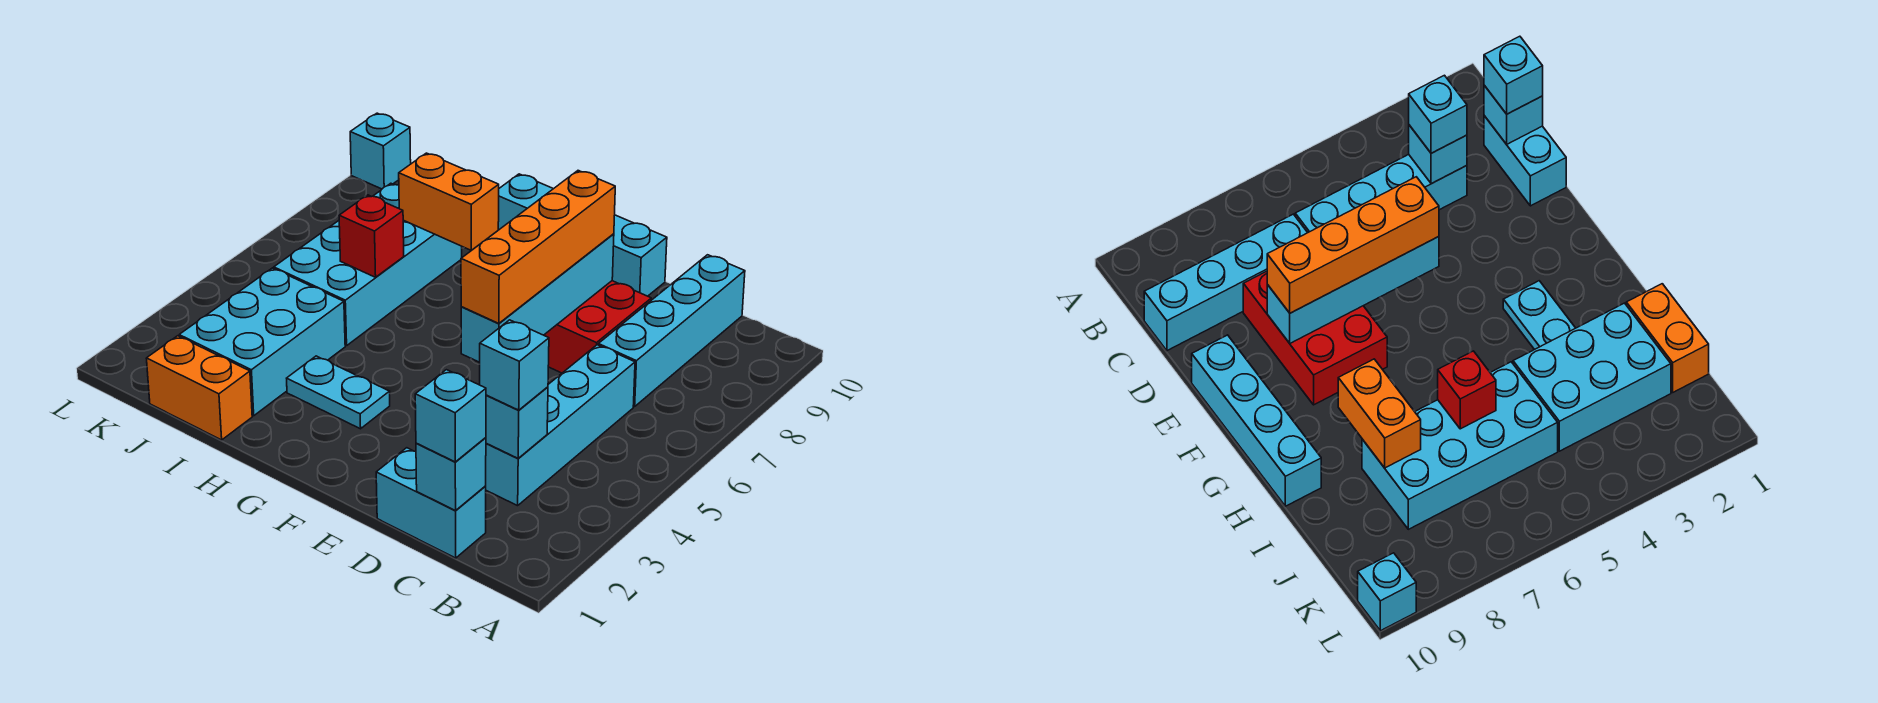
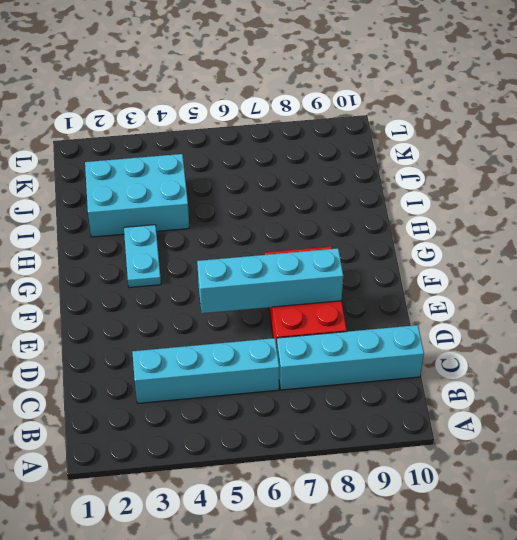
none -> cyan 1x2 brick [376,448,486,558]
none -> cyan 1x4 brick [498,174,667,296]
none -> orange 1x2 brick [146,336,252,440]

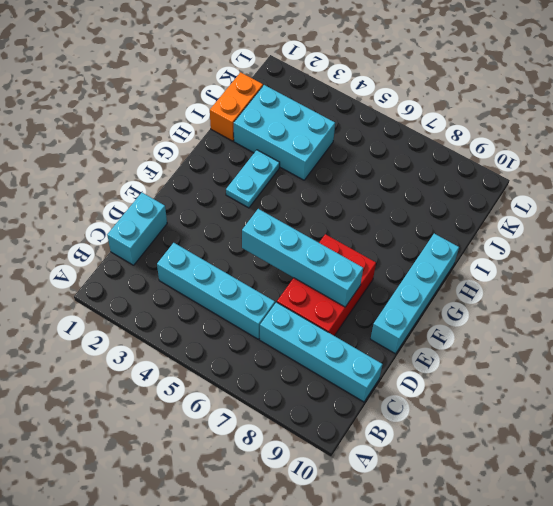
none -> cyan 2x4 brick [274,183,462,346]
none -> cyan 1x1 brick [350,113,411,189]
none -> cyan 1x1 brick [416,438,486,511]

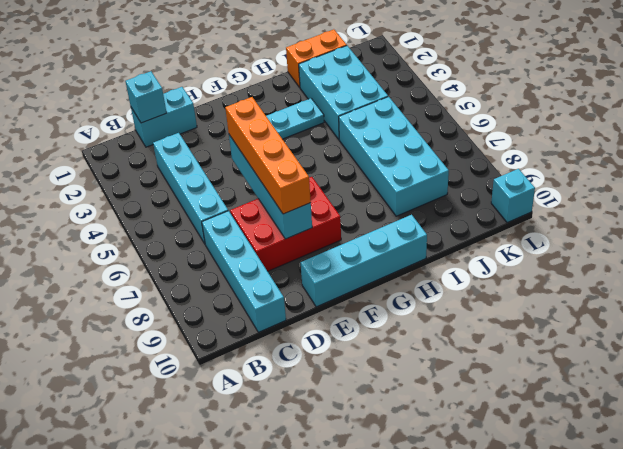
none -> cyan 1x1 brick [486,387,548,458]
none -> orange 1x2 brick [399,153,499,250]
none -> red 1x1 brick [339,195,404,277]

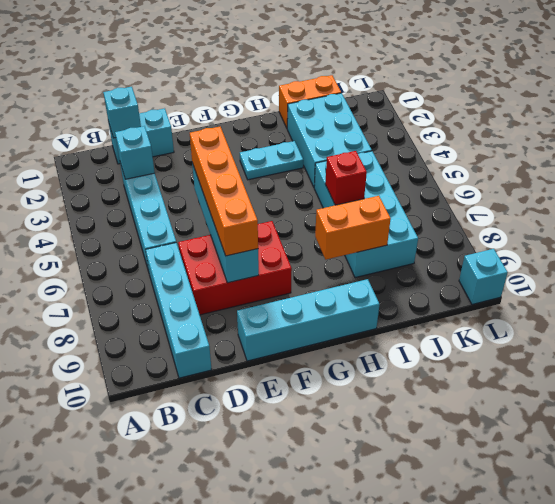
none -> cyan 1x1 brick [415,370,486,462]
none -> cyan 1x1 brick [480,320,549,410]

